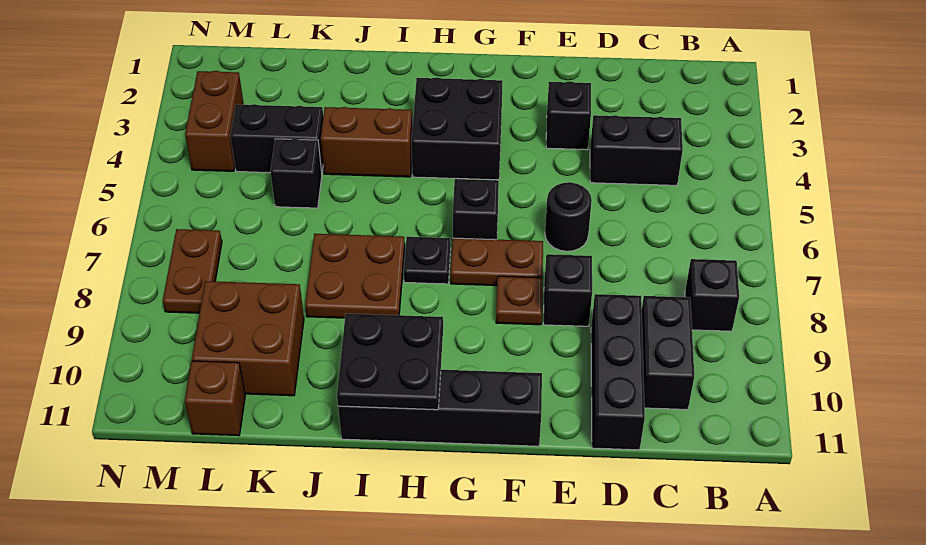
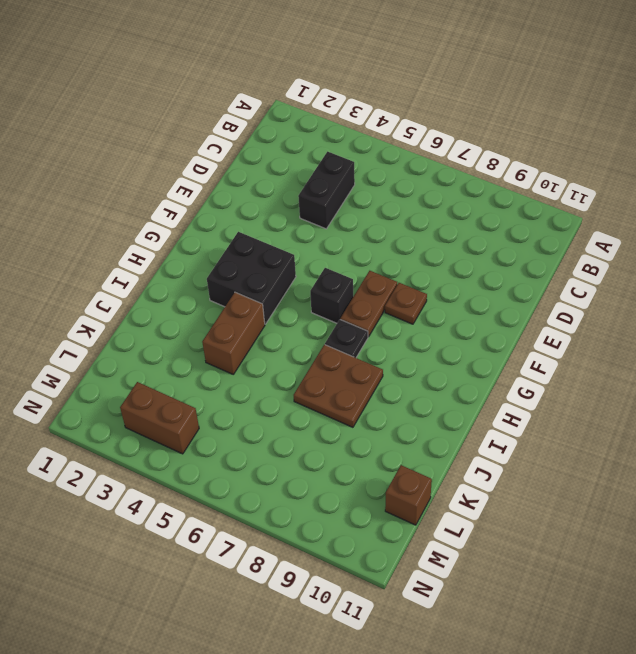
none -> black 1x1 brick [685,259,739,331]
none -> black 1x2 brick [642,296,694,409]
none -> black 1x3 brick [591,294,645,450]

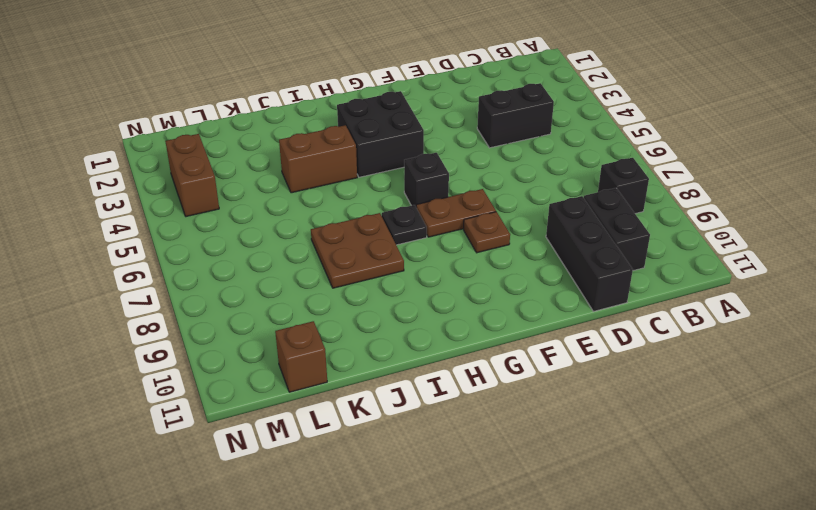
none -> black 1x1 brick [546,81,591,150]
none -> black 1x1 round brick [545,182,592,251]
none -> black 1x1 brick [544,254,592,326]

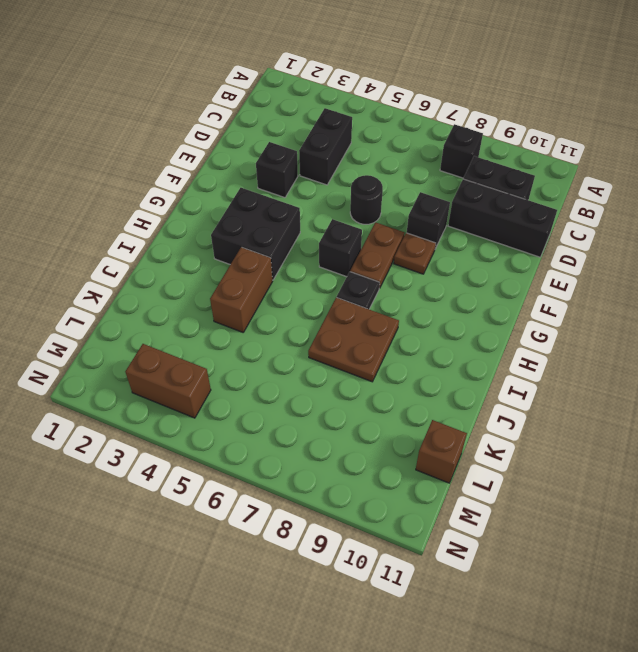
none -> black 1x4 brick [338,370,542,446]
none -> black 1x2 brick [230,104,323,173]
none -> black 1x1 brick [270,139,322,208]

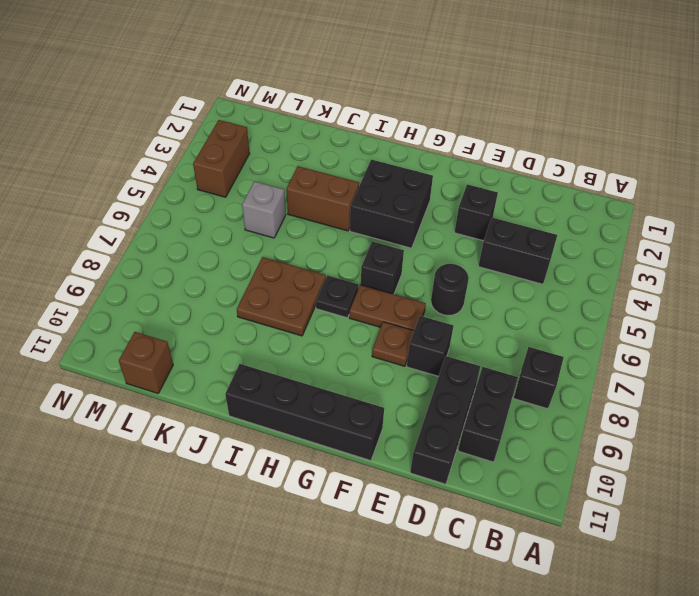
grey 1x1 brick [242,181,286,238] -> black 1x1 brick [270,139,322,208]
none -> black 1x2 brick [230,104,323,173]
none -> brown 2x2 brick [192,281,304,396]
none -> brown 1x2 plate [163,229,222,313]

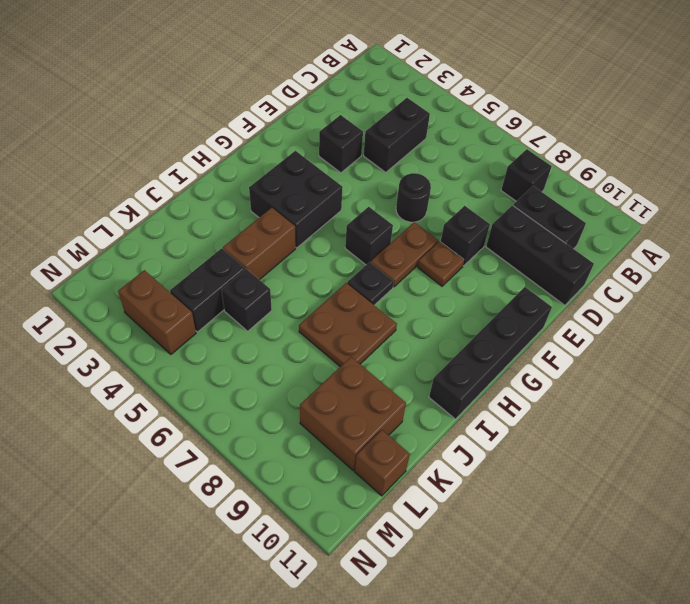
none -> brown 1x2 plate [163,229,222,313]
none -> black 2x2 plate [337,314,443,410]

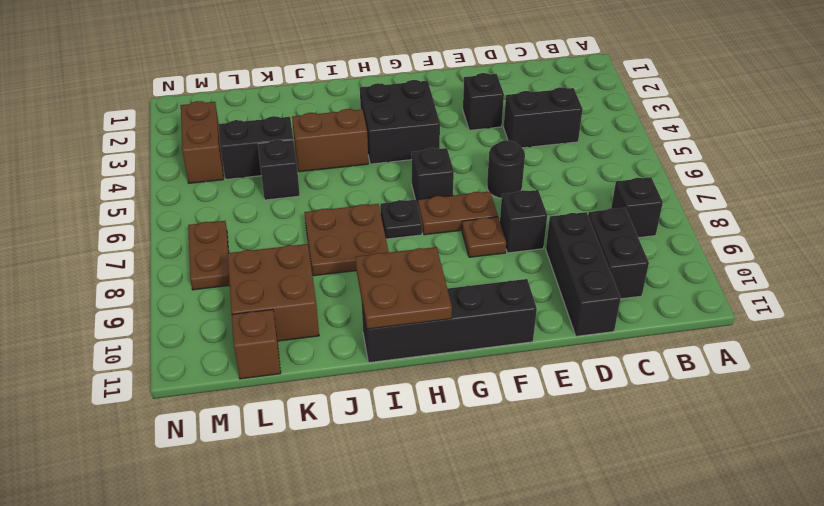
brown 2x2 plate [355,247,452,329] -> black 2x2 plate [337,314,443,410]

